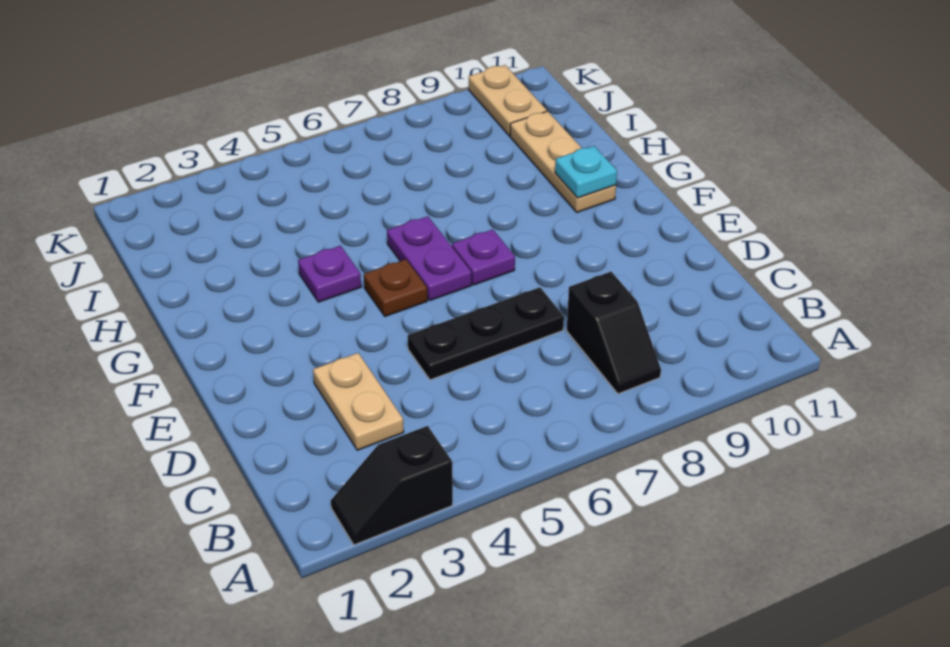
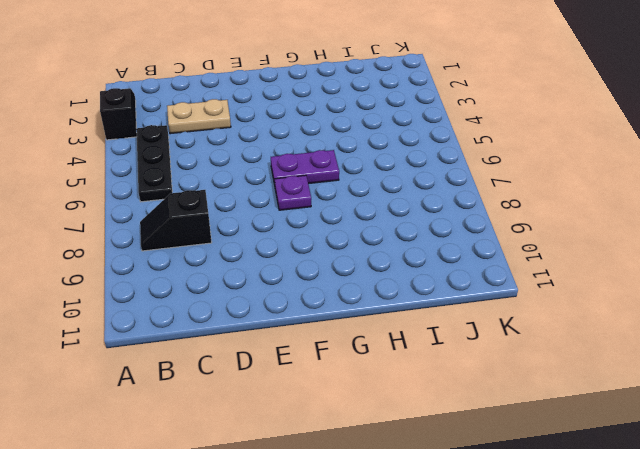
black 1x3 plate [136,125,172,202] -> black 1x3 plate moved to [407,287,564,380]
none -> brown 1x1 plate [364,259,427,316]
none -> purple 1x1 plate [298,246,361,302]

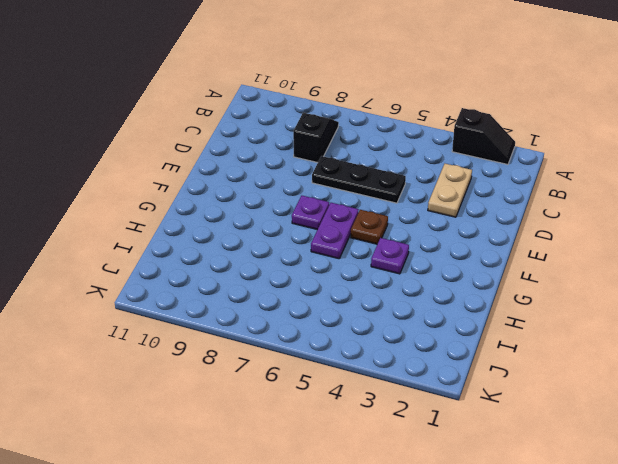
none -> tan 1x3 plate [510,111,616,212]
none -> tan 1x2 plate [469,65,547,136]

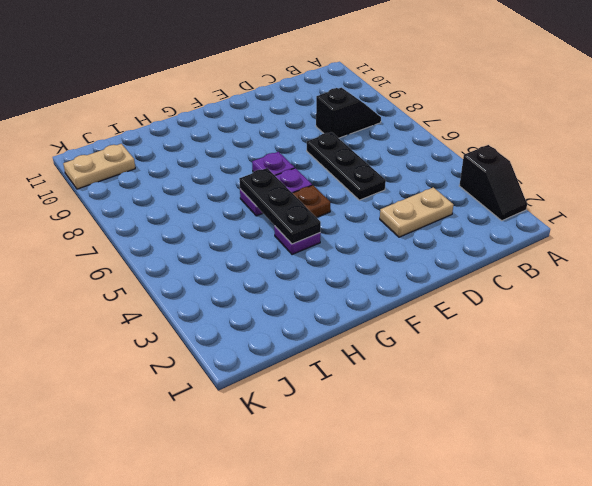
black 1x3 plate [239,168,321,244] -> none
none -> tan 1x3 plate [510,111,616,212]
none -> cyan 1x1 plate [555,146,617,198]

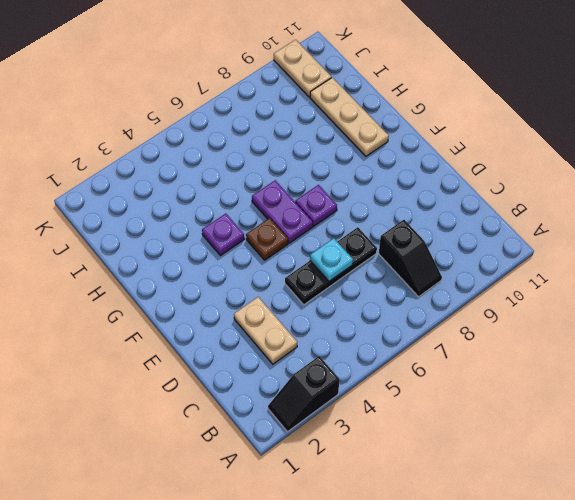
cyan 1x1 plate [310,238,353,281] -> cyan 1x1 plate moved to [555,146,617,198]

